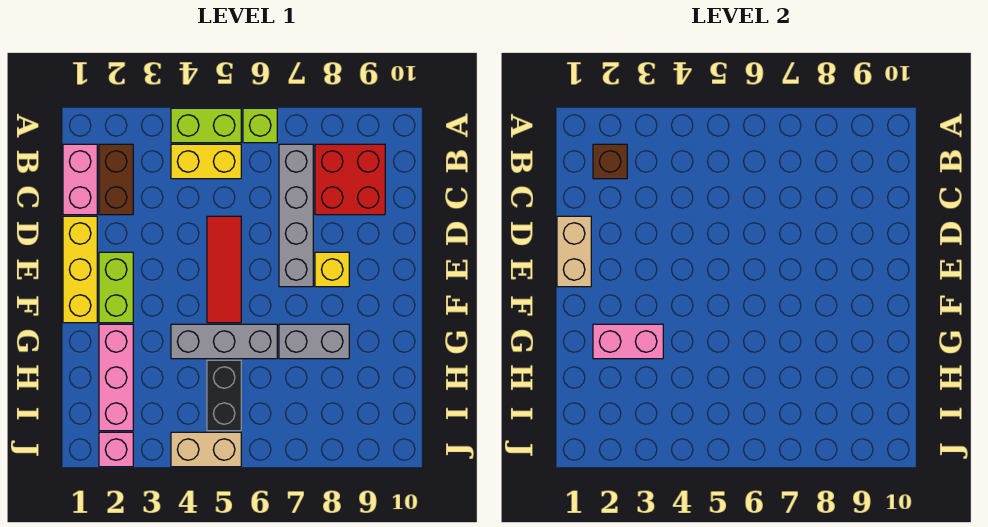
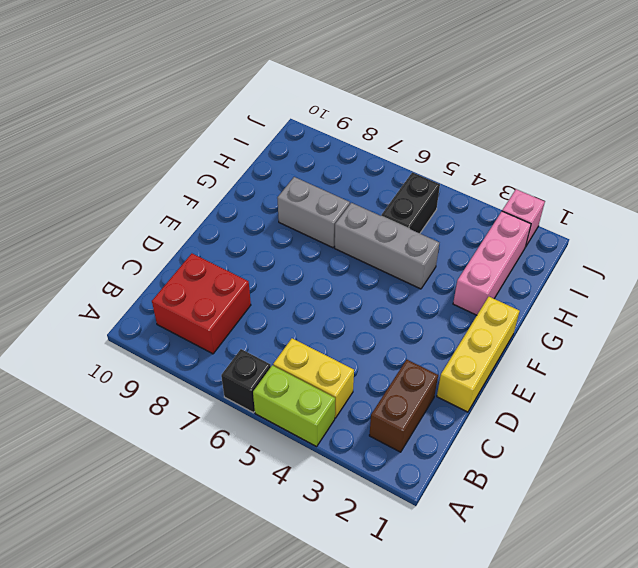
black 1x1 brick [221,349,271,413] -> lime 1x1 brick [243,108,277,143]
none -> pink 1x2 brick [63,144,97,215]
none -> grey 1x4 brick [279,144,313,287]
none -> red 1x3 tile [207,216,241,323]

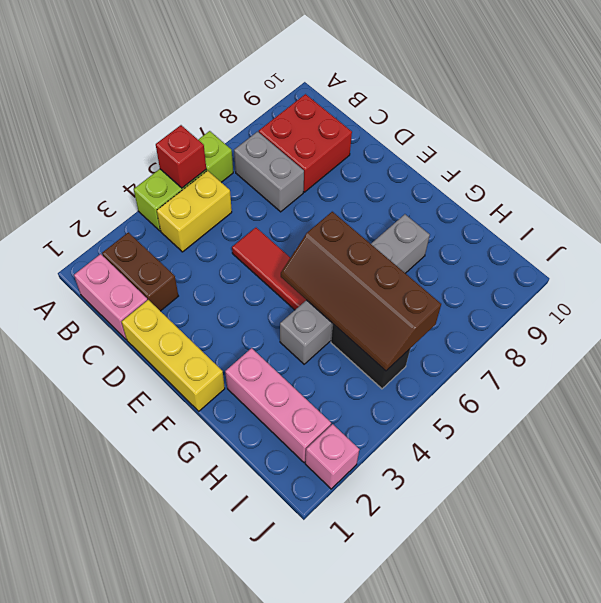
red 1x1 brick [156,125,206,188] -> none
grey 1x2 brick [234,132,304,212] -> grey 1x4 brick [279,144,313,287]
brown 2x4 slope [281,212,441,371] -> none
none -> lime 1x2 brick [99,252,133,323]
none -> yellow 1x1 brick [315,252,349,287]
none -> tan 1x2 brick [171,432,241,467]

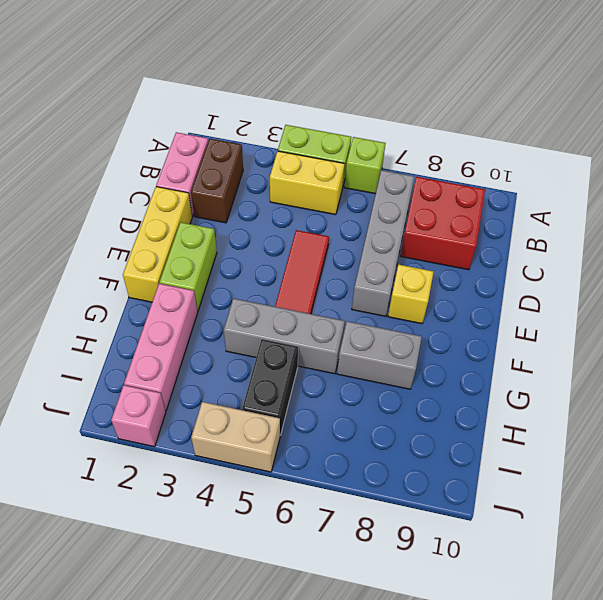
none -> brown 1x1 brick [593,144,627,179]
none -> tan 1x2 brick [557,216,591,287]
none -> pink 1x2 brick [593,324,663,359]

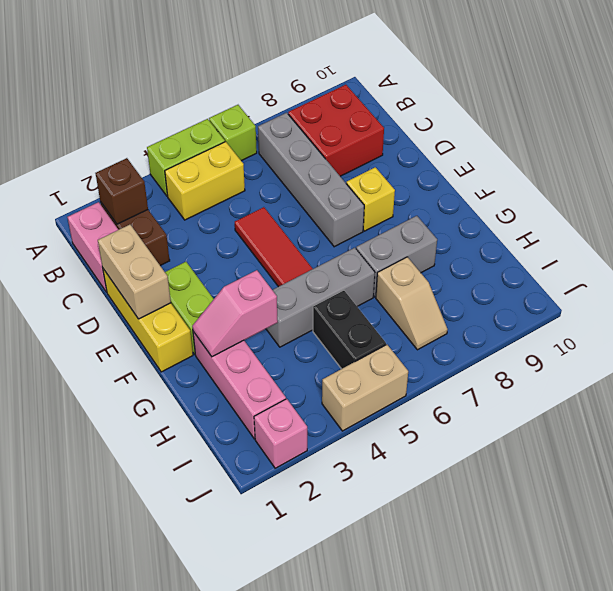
pink 1x2 slope [192,270,278,357] -> pink 1x2 brick [593,324,663,359]
tan 1x2 slope [376,257,448,350] -> none

